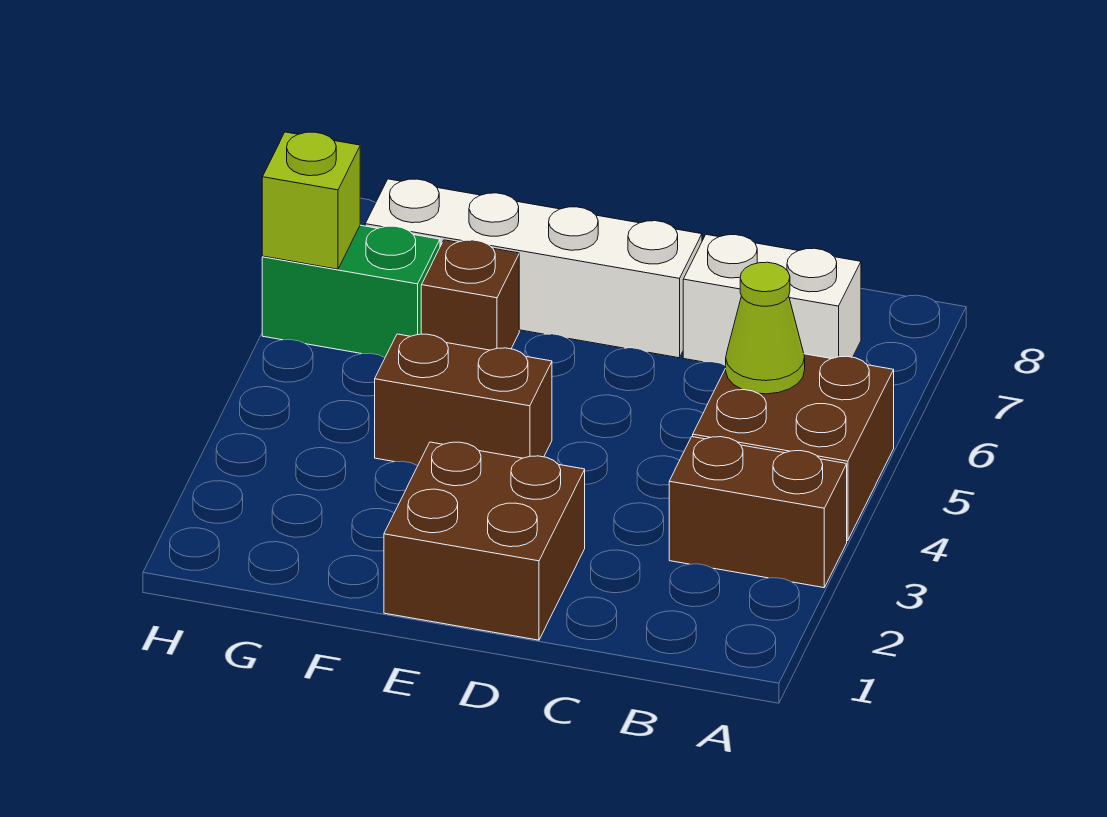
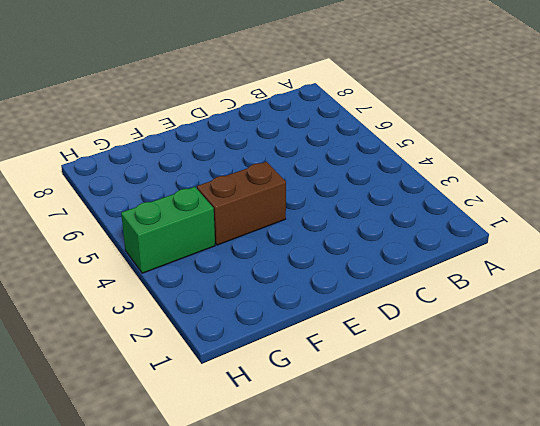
green 1x2 brick [121,187,215,273] -> green 1x2 brick moved to [262,225,440,357]
none -> brown 1x2 brick [669,437,847,588]
none -> brown 2x2 brick [693,354,894,541]

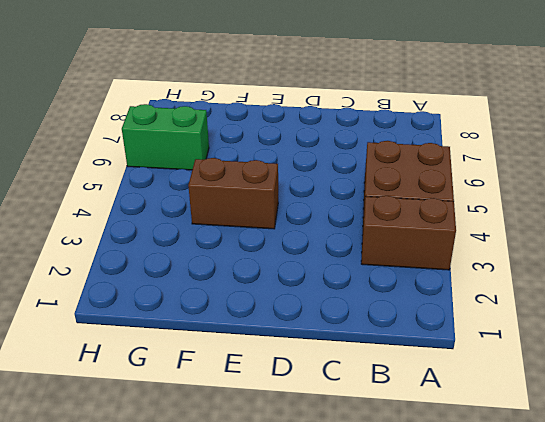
none -> white 1x2 brick [683,235,861,366]
none -> brown 2x2 brick [384,442,585,640]

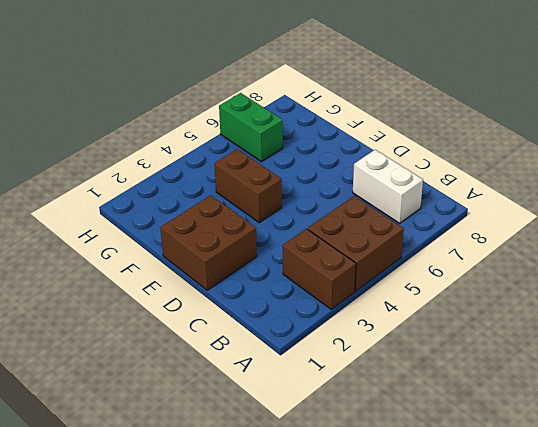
none -> white 1x4 brick [365,179,702,358]
none -> brown 1x1 brick [421,240,519,350]

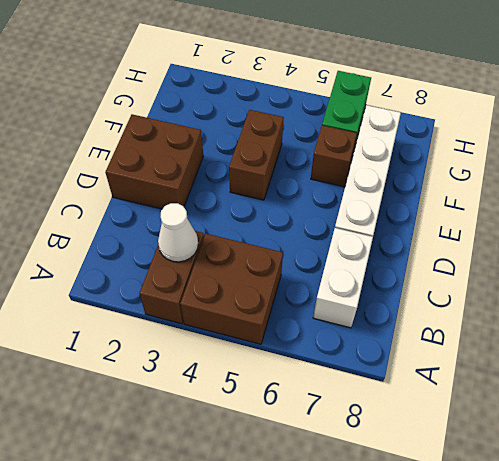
white 1x1 cone [158,203,198,262] -> none
none -> lime 1x1 cone [726,262,805,394]
none -> lime 1x1 brick [262,132,360,269]

